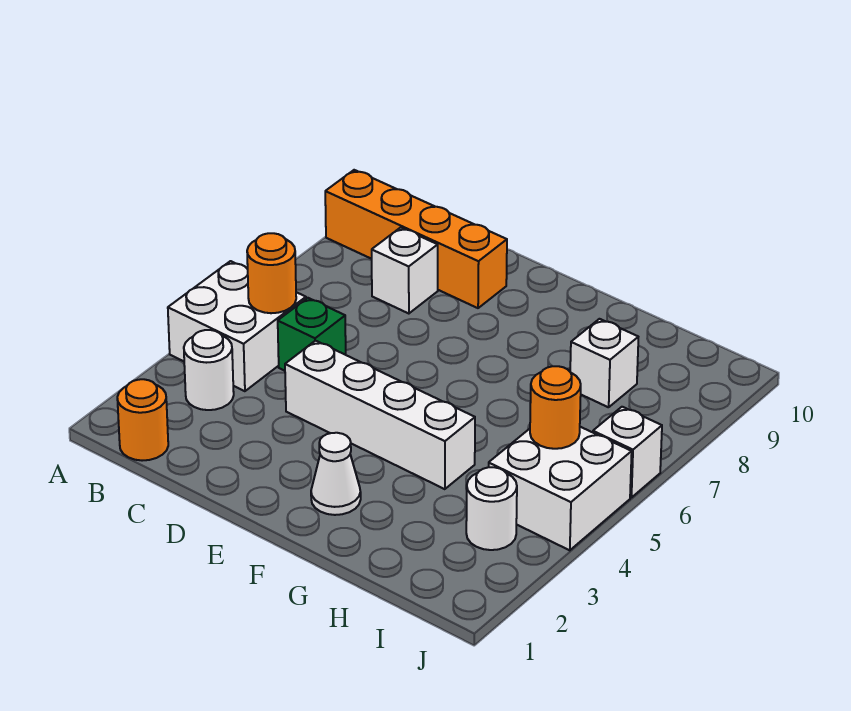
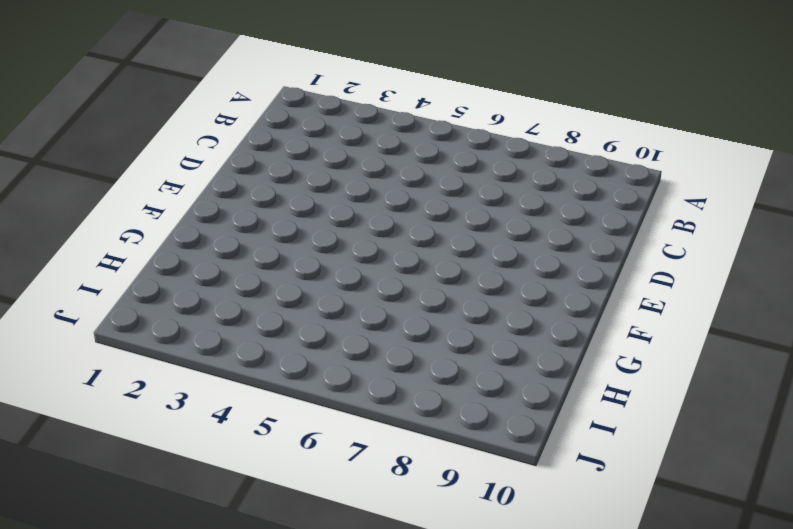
none -> white 2x2 brick [168,261,306,391]
none -> orange 1x4 brick [325,170,507,308]
none -> orange 1x1 round brick [117,379,168,461]

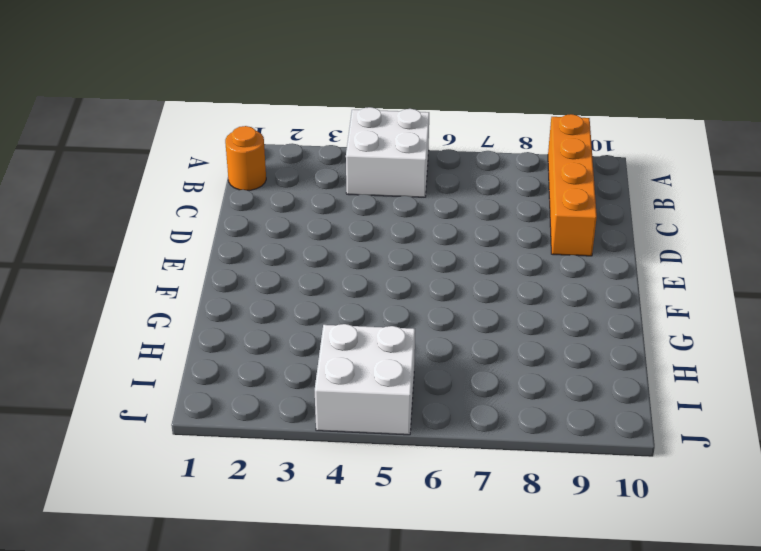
none -> white 1x1 round brick [184,330,234,410]
none -> green 1x1 brick [278,298,346,371]
none -> white 1x1 brick [372,227,438,314]

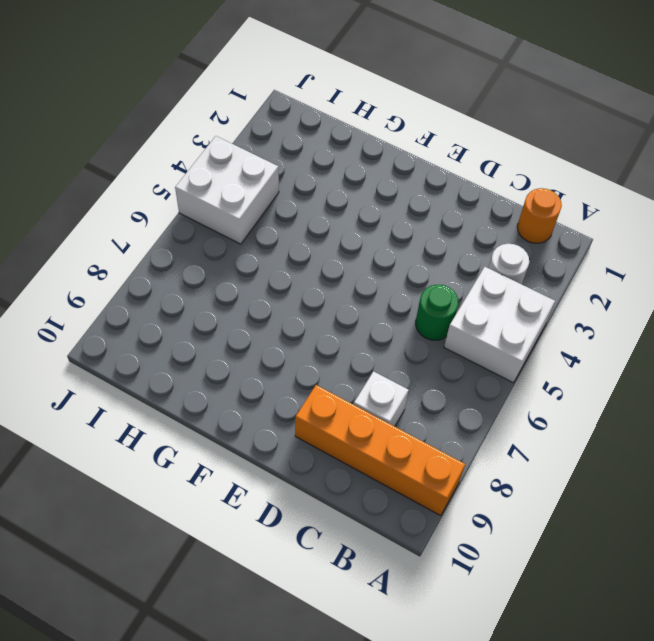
green 1x1 round brick [416,285,458,340] -> green 1x1 brick [278,298,346,371]
none -> white 1x4 brick [285,341,475,489]
none -> white 1x1 cone [311,433,361,515]
none -> white 1x1 brick [570,319,638,407]

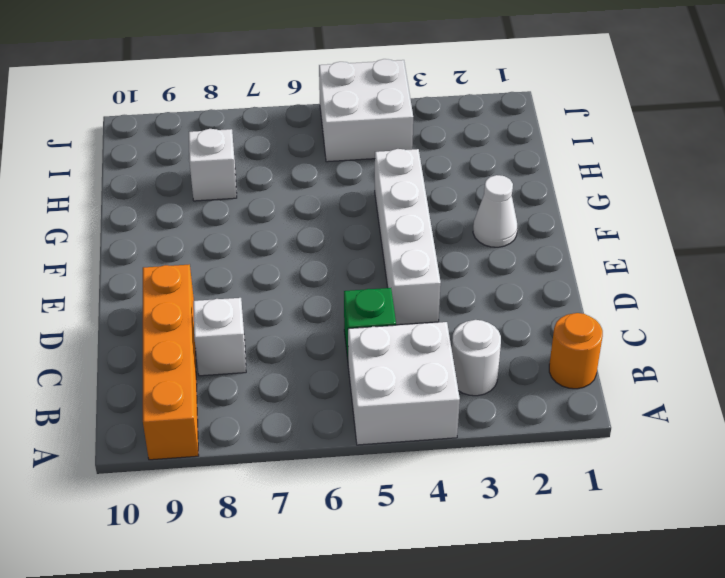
none -> white 1x1 round brick [466,467,517,550]
none -> white 1x1 brick [593,407,662,498]
none -> orange 1x1 round brick [247,233,296,313]

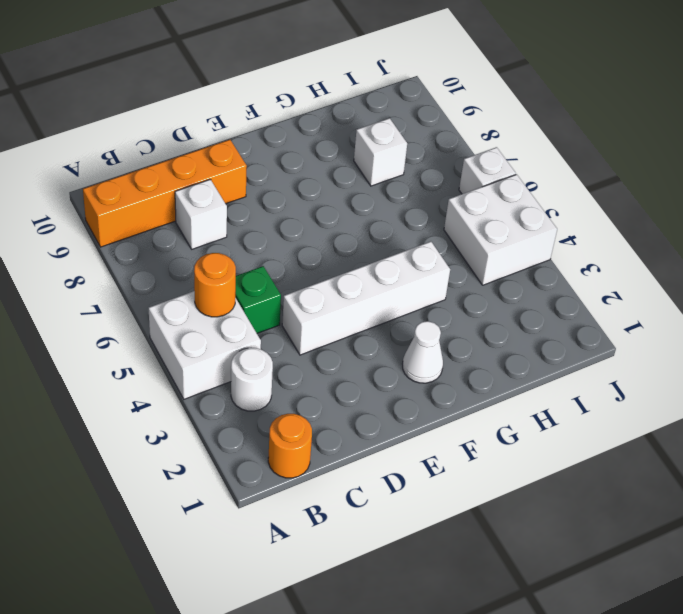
none -> white 1x1 round brick [466,467,517,550]
none -> orange 1x1 round brick [530,366,581,449]

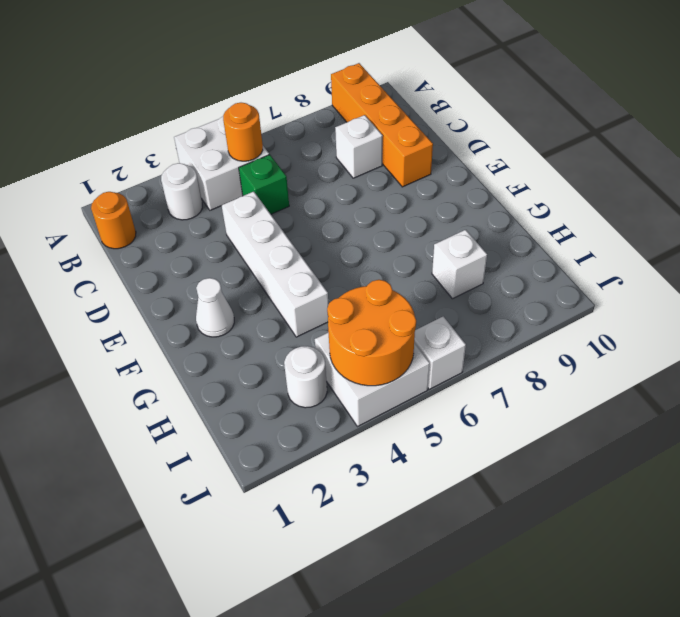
orange 2x2 round brick [327,280,416,386] -> orange 1x1 round brick [530,366,581,449]

